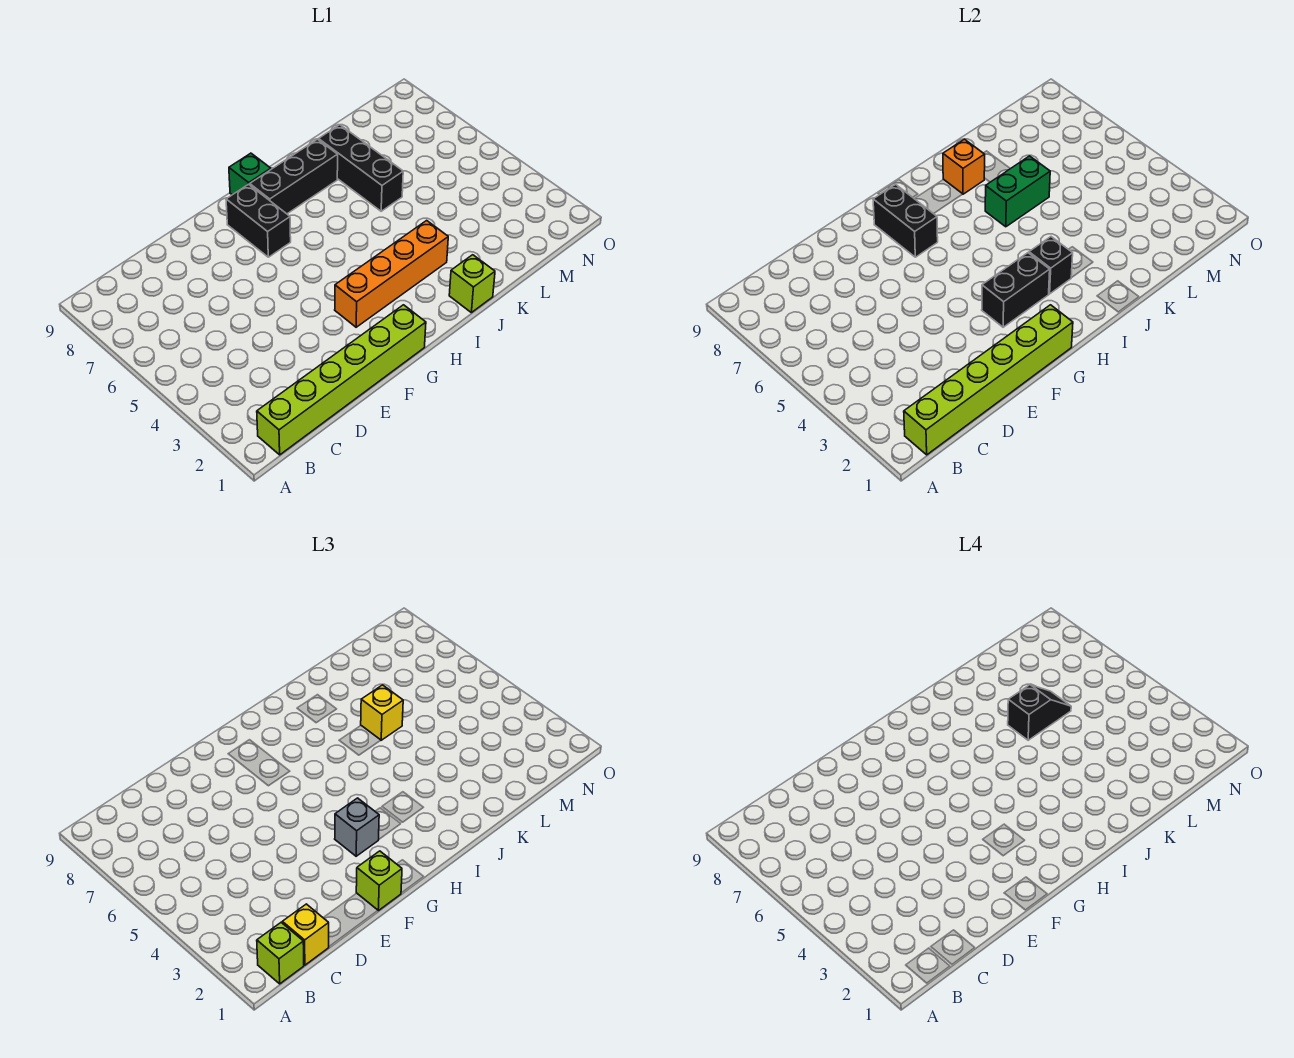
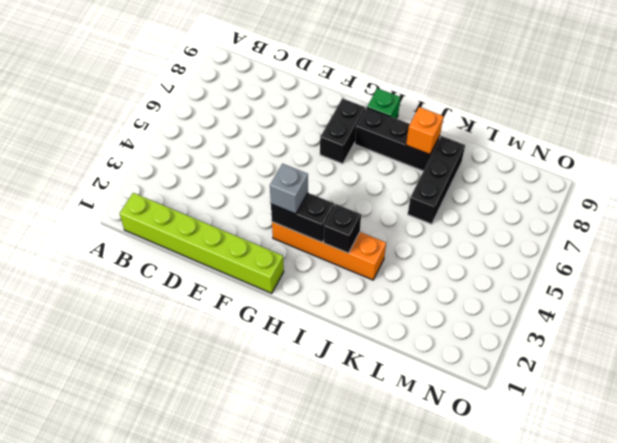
none -> lime 1x1 brick [449,255,495,313]
none -> lime 1x6 brick [904,305,1073,455]
none -> black 1x2 brick [873,184,938,257]

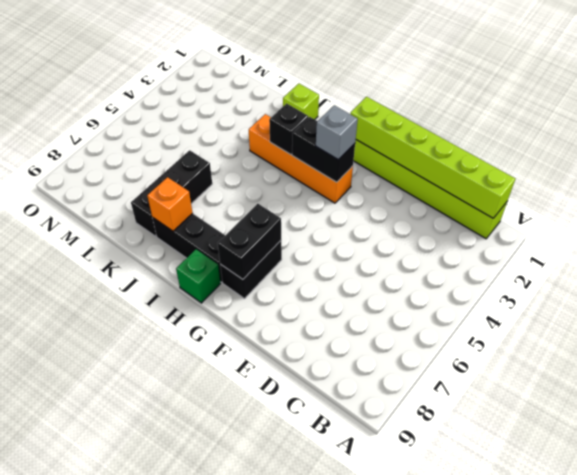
none -> green 1x2 brick [985,156,1050,227]
none -> lime 1x1 brick [257,923,304,984]
none -> yellow 1x1 brick [282,904,329,965]

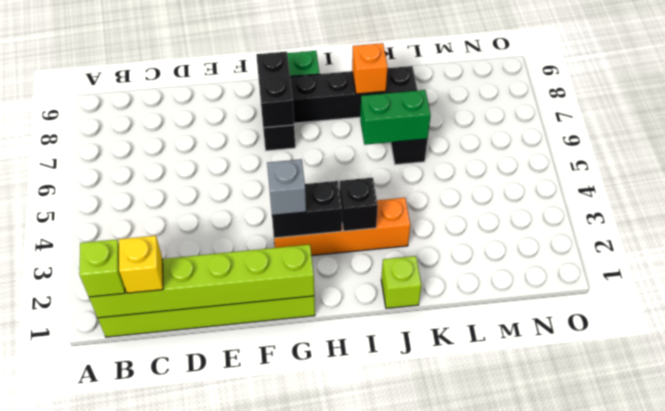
none -> lime 1x1 brick [356,851,402,911]
none -> yellow 1x1 brick [361,685,403,740]
none -> black 1x2 slope [1008,685,1071,740]

